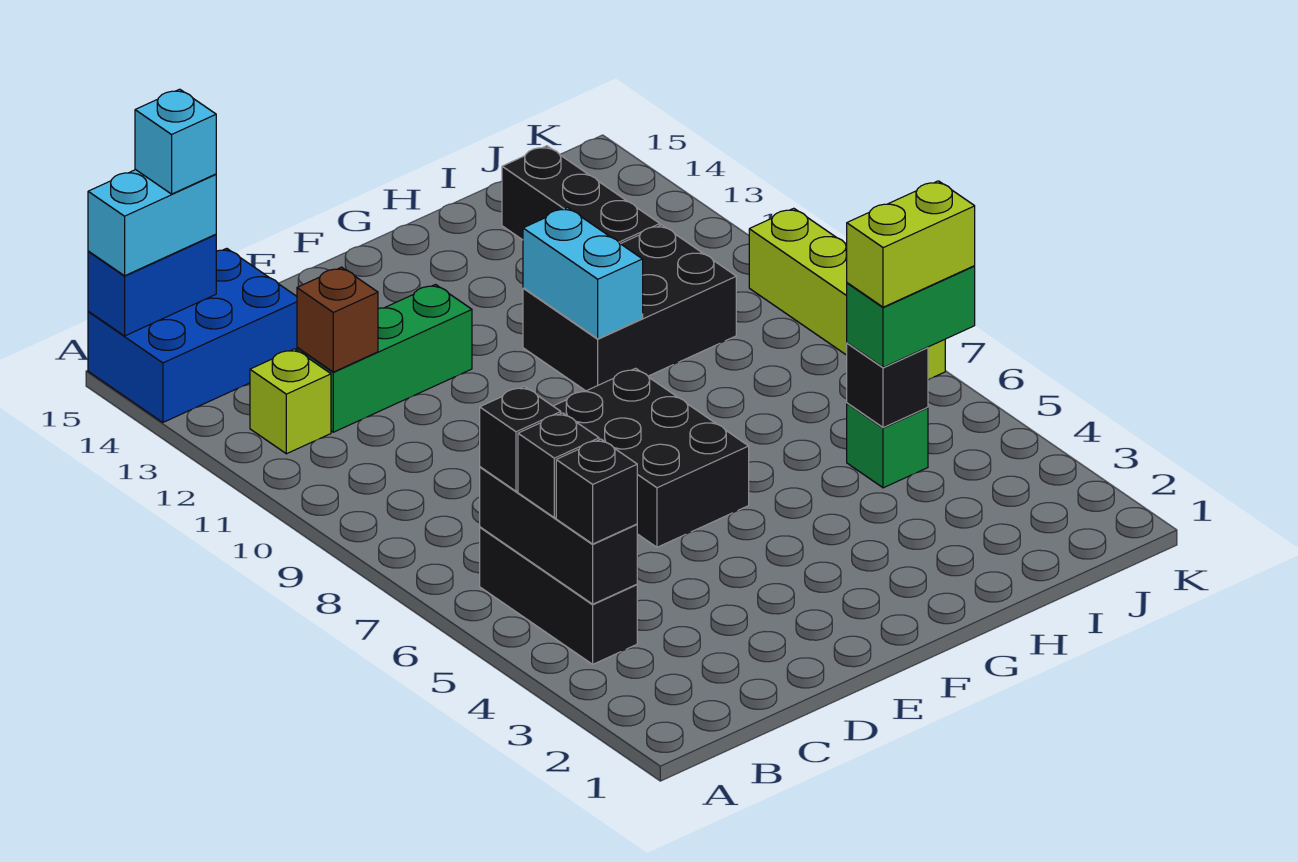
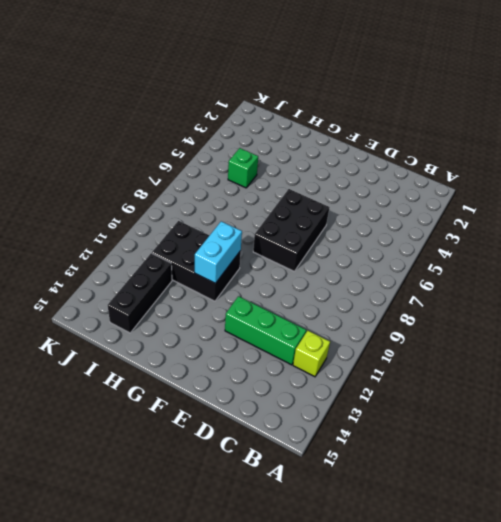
none -> blue 2x3 brick [88,248,297,422]
none -> black 1x3 brick [480,527,637,664]
none -> lime 1x4 brick [749,208,945,380]

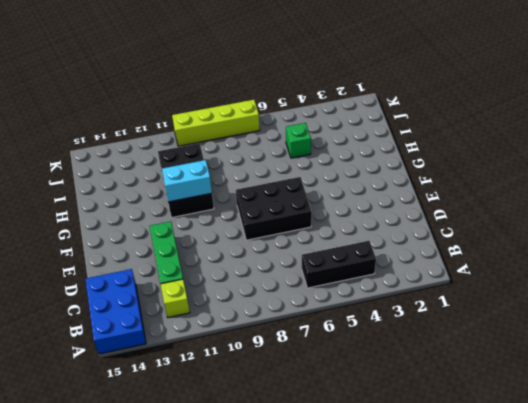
none -> black 1x3 brick [502,146,660,244]
none -> blue 1x2 brick [88,234,216,336]
none -> black 1x3 brick [480,467,637,604]

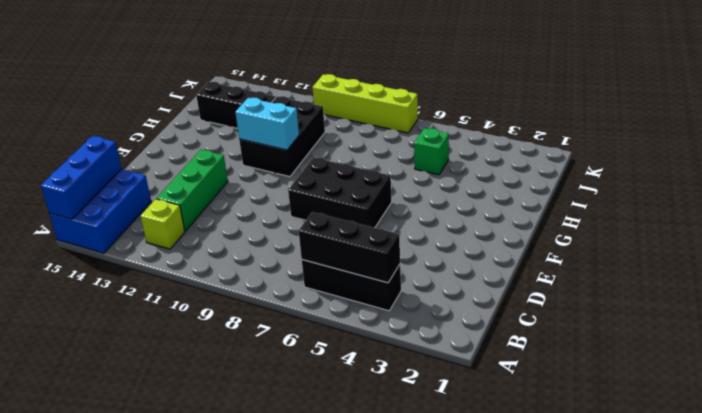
blue 1x3 brick [41,136,122,219] -> blue 1x2 brick [88,234,216,336]
none -> brown 1x1 brick [297,267,378,372]
none -> black 1x1 brick [847,343,928,428]
none -> cyan 1x2 brick [88,170,216,276]

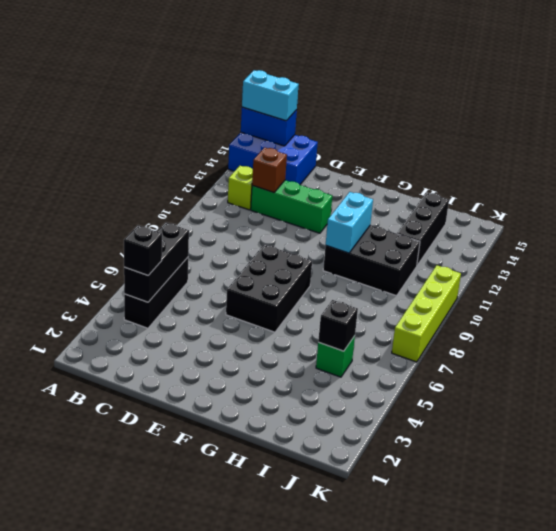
none -> black 1x1 brick [518,413,599,518]
none -> black 1x1 brick [480,387,561,491]
none -> green 1x2 brick [847,266,975,367]

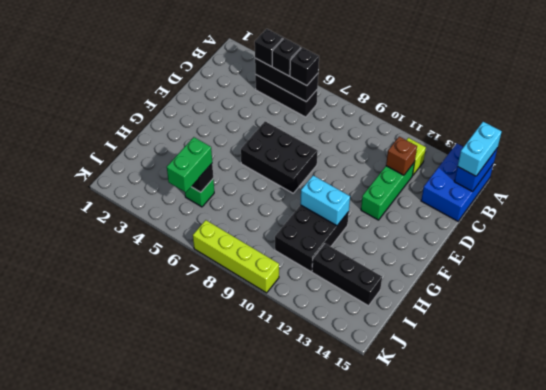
none -> cyan 1x1 brick [135,89,216,194]
none -> lime 1x2 brick [847,181,975,307]

